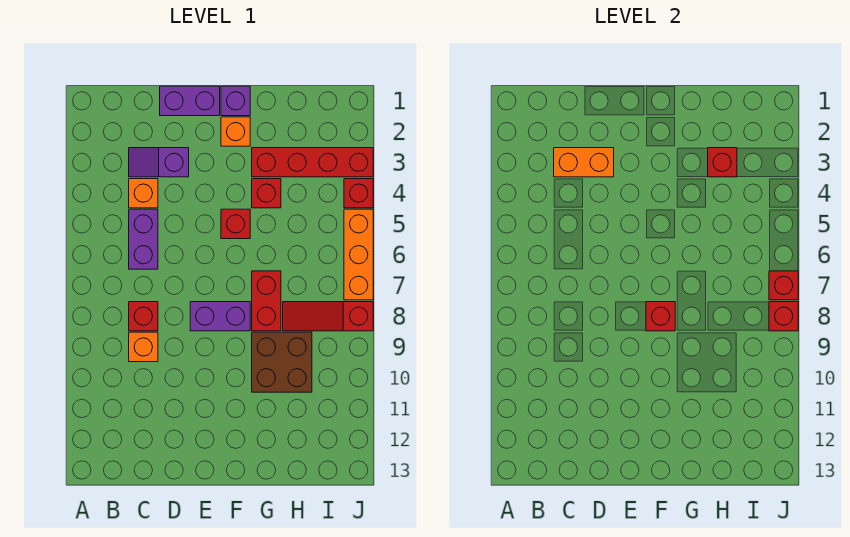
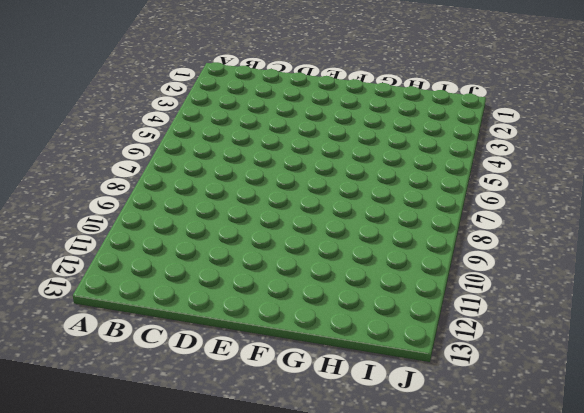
none -> purple 1x2 slope [129,148,189,177]
none -> orange 1x1 brick [129,179,158,208]
none -> purple 1x2 brick [129,209,158,269]

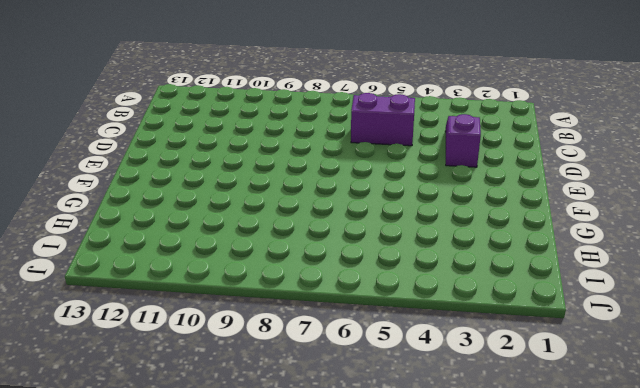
none -> orange 1x1 brick [129,179,158,208]
none -> red 1x1 brick [129,302,158,331]
none -> orange 1x1 brick [129,332,158,362]

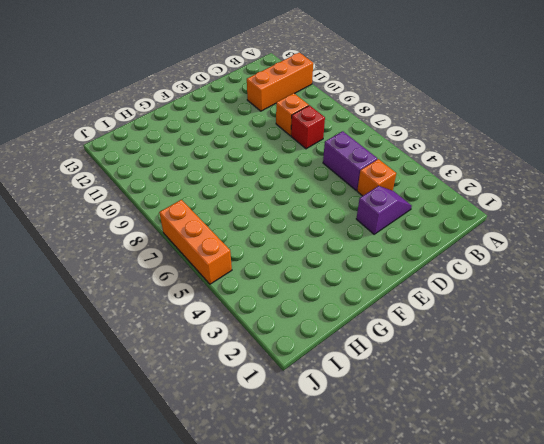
orange 1x3 brick [247,53,313,111] -> none
none -> purple 1x2 brick [160,86,220,116]
none -> purple 1x2 brick [190,302,250,331]
none -> purple 1x1 brick [221,86,250,116]

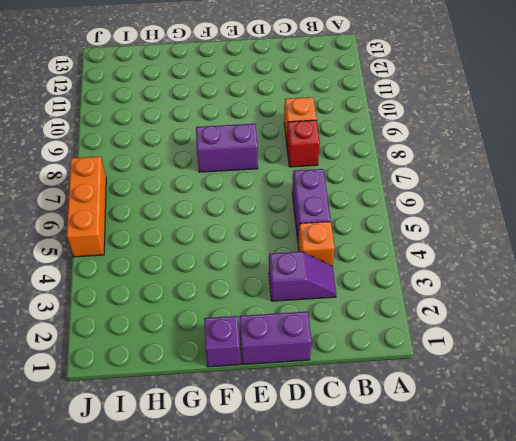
none -> orange 1x1 brick [221,117,250,146]
none -> red 1x1 brick [221,209,250,239]
none -> red 1x4 brick [252,148,373,177]

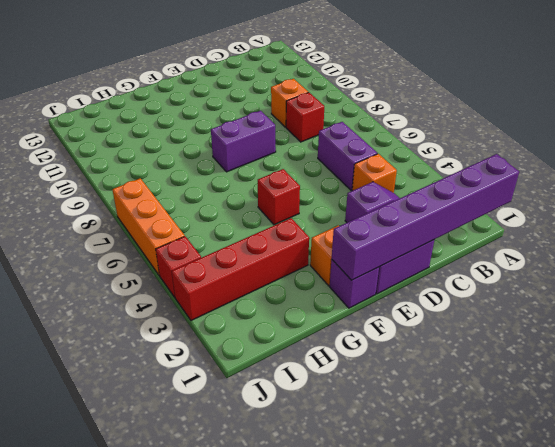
purple 1x6 brick [332,154,519,280] -> none
none -> red 1x1 brick [252,179,281,208]
none -> red 1x2 brick [252,271,281,331]
none -> brown 2x2 brick [252,332,312,392]

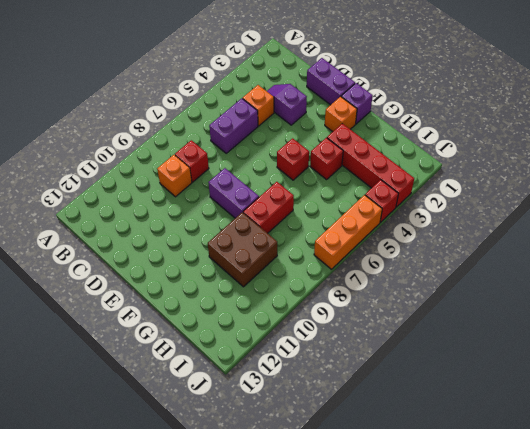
none -> red 1x3 slope [283,302,373,331]
none -> orange 1x2 brick [554,148,614,177]
none -> red 1x1 brick [646,302,675,331]

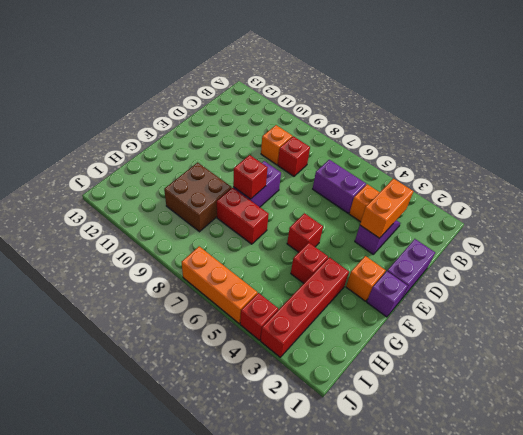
none -> red 1x3 slope [283,302,373,331]
none -> red 1x1 brick [708,148,737,177]
none -> red 1x1 brick [769,271,798,300]

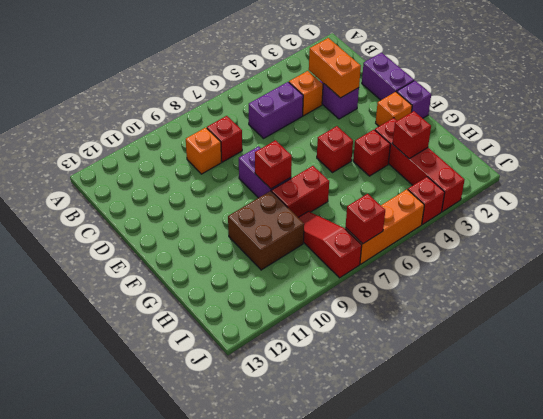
none -> red 1x1 brick [769,302,798,331]

